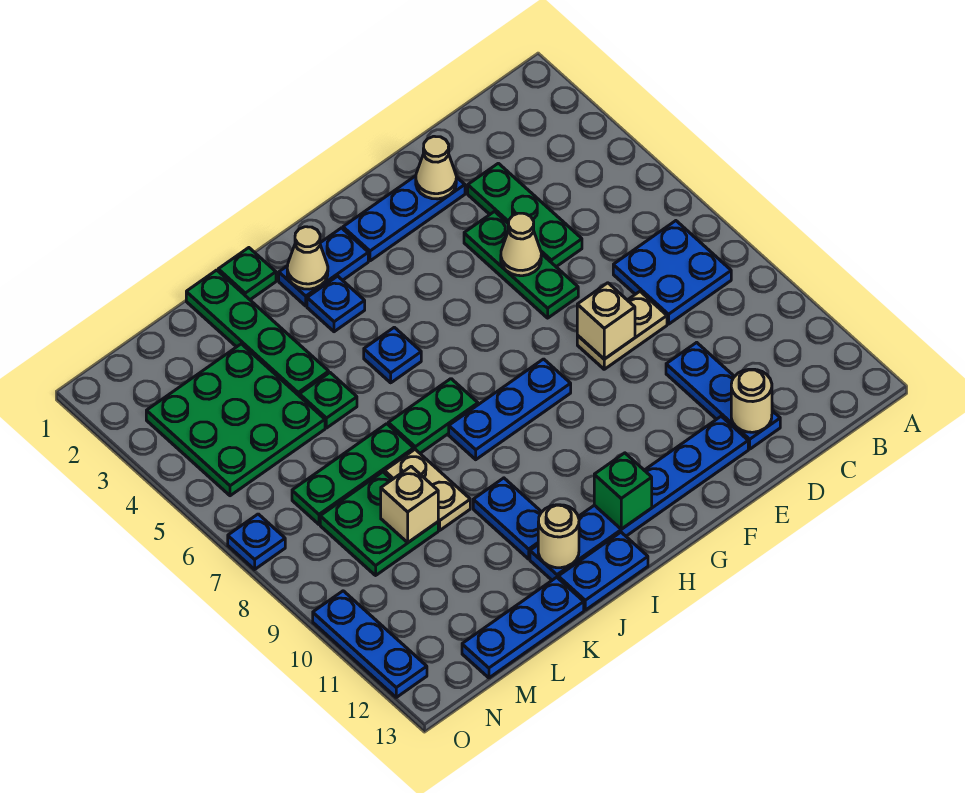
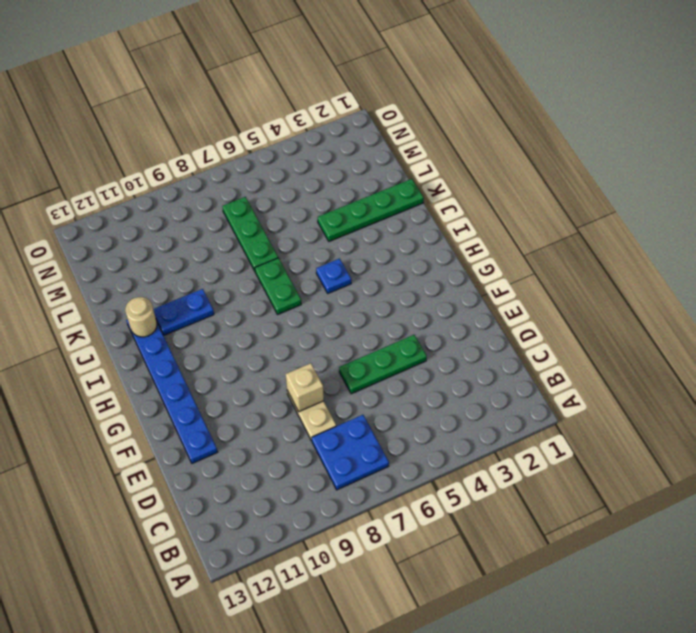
none -> green 1x3 plate [468,163,582,267]
none -> blue 1x3 plate [666,342,780,449]
none -> blue 1x3 plate [343,176,465,261]
none -> blue 1x3 plate [449,359,571,460]

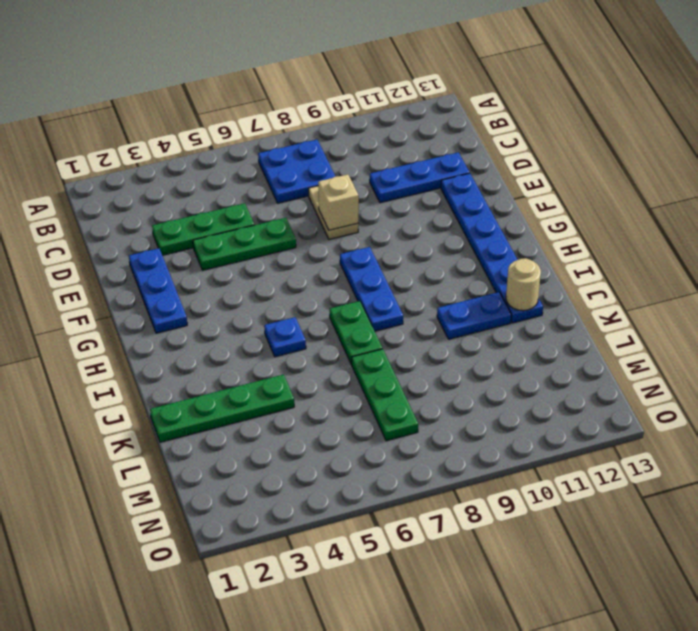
none -> blue 1x2 plate [279,228,368,306]
none -> blue 1x1 plate [307,276,365,332]
none -> blue 1x2 plate [558,532,648,610]
none -> green 1x1 plate [218,248,276,300]

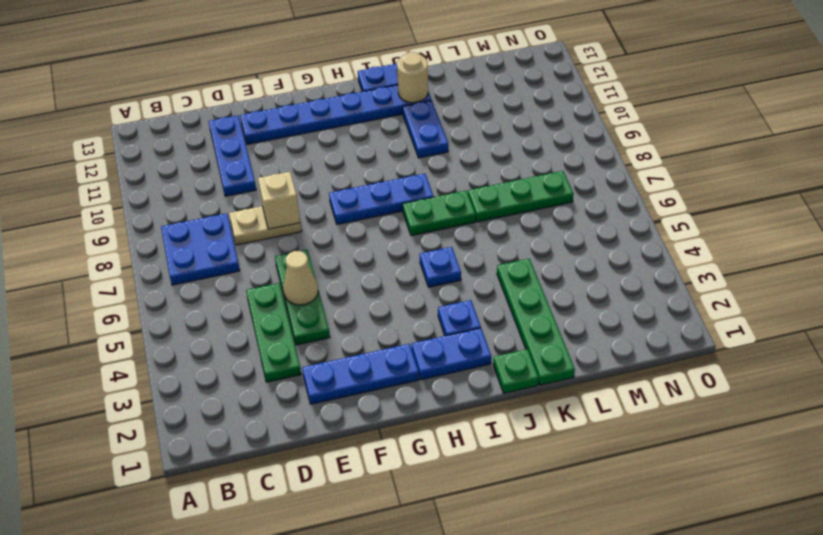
none -> green 1x1 plate [300,373,357,428]
none -> tan 1x2 plate [384,450,470,530]
none -> blue 1x3 plate [462,577,584,678]
none -> green 3x3 plate [146,344,325,496]

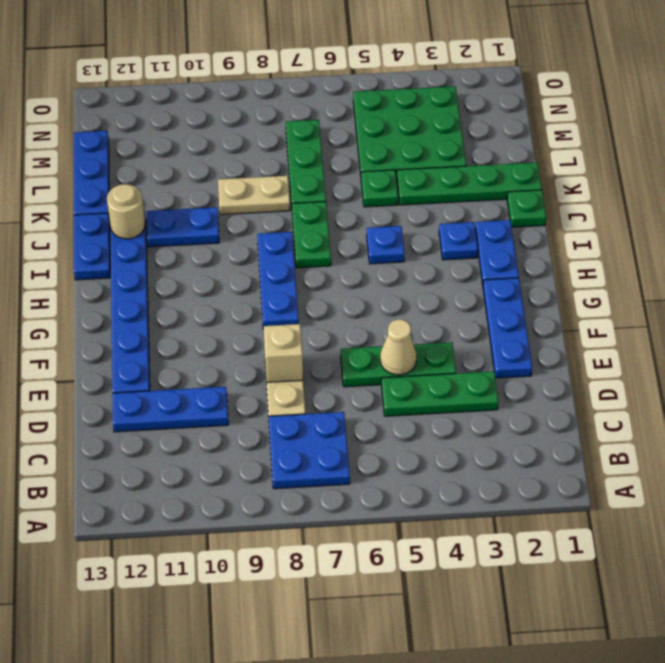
none -> green 2x2 plate [320,472,438,575]
none -> blue 1x1 plate [228,514,285,569]
none -> blue 1x3 plate [313,591,427,697]
none -> tan 1x1 round brick [731,369,772,432]

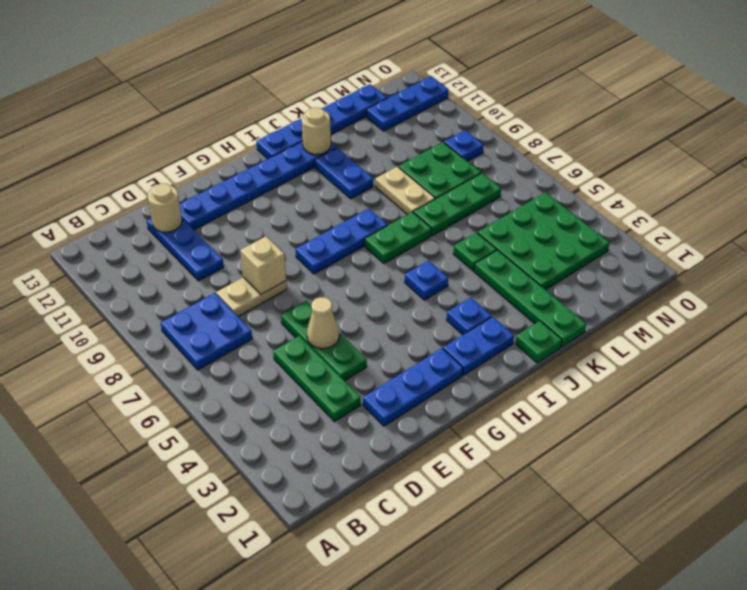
blue 1x3 plate [367,76,448,131] -> blue 1x3 plate turned to [313,591,427,697]
blue 1x1 plate [444,130,483,161] -> blue 1x1 plate moved to [228,514,285,569]
none -> tan 1x1 cone [416,136,456,199]
none -> green 1x1 brick [594,453,652,529]
none -> tan 1x1 cone [287,227,328,289]
none -> tan 1x1 brick [381,466,438,542]

